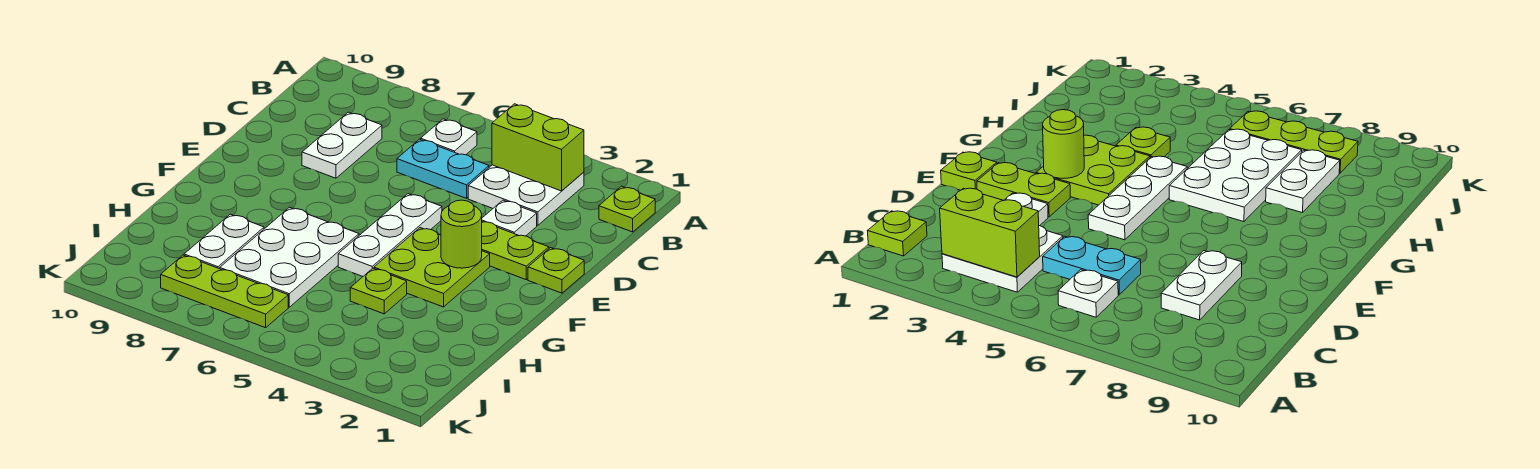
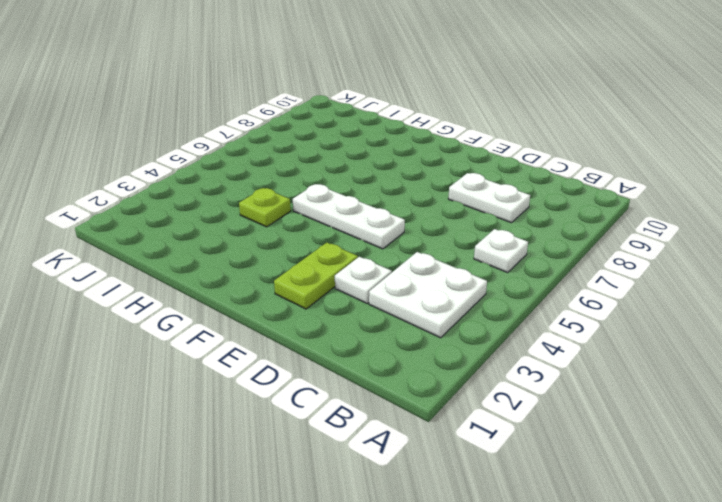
none -> lime 1x1 plate [599,186,655,232]
none -> cyan 1x2 plate [397,139,489,198]
none -> lime 1x1 plate [528,248,584,293]

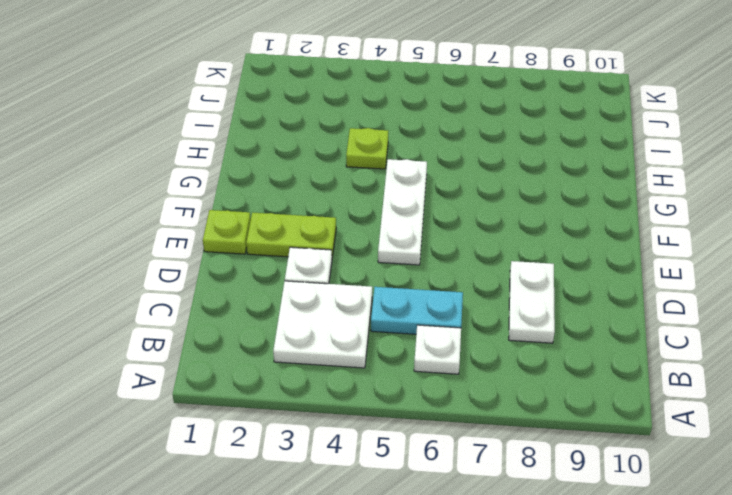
none -> lime 1x1 plate [599,186,655,232]
none -> lime 2x2 plate [374,228,490,307]
none -> white 2x3 plate [220,207,359,307]

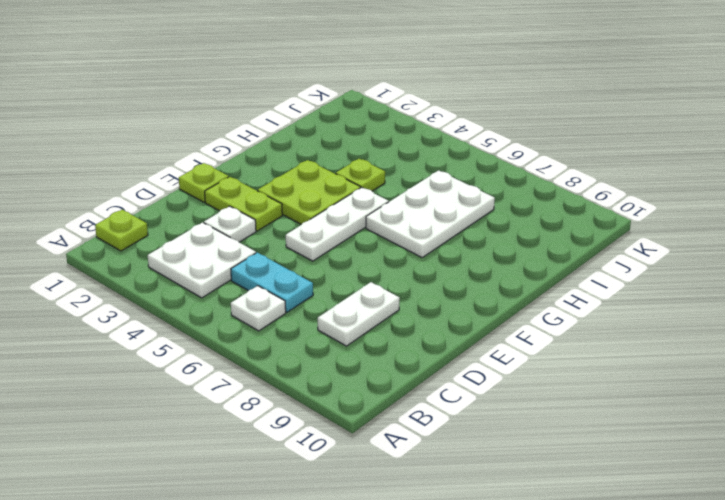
none -> white 1x2 plate [184,214,264,269]
none -> lime 1x3 plate [161,255,288,328]
none -> lime 1x2 brick [492,104,584,191]

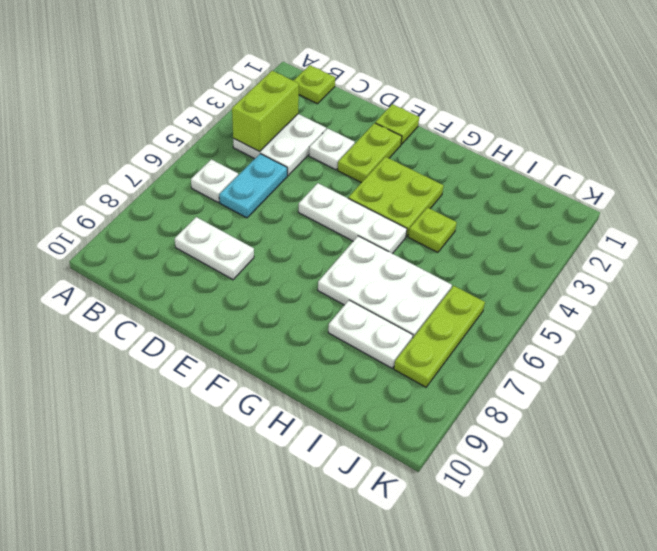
none -> lime 1x1 round brick [441,200,482,268]

